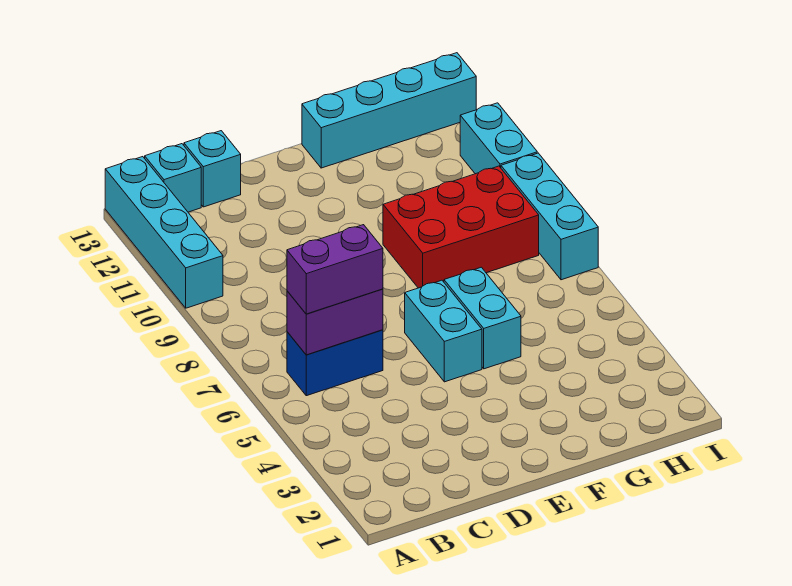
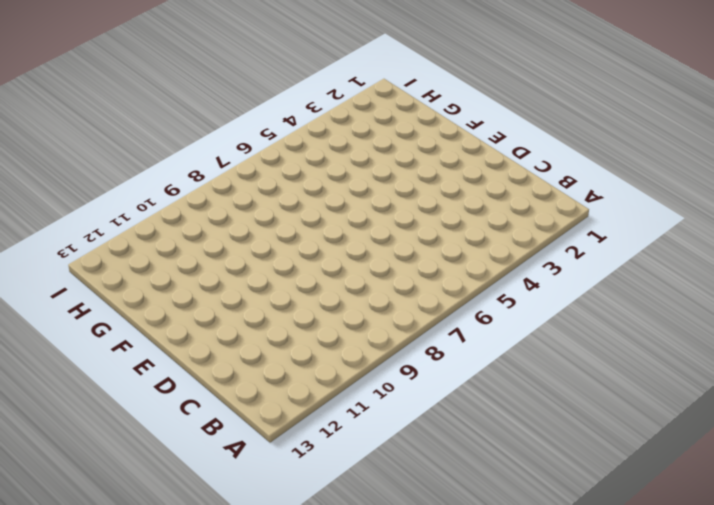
none -> cyan 1x4 brick [105,157,223,308]
none -> blue 1x2 brick [287,330,383,396]
none -> cyan 1x1 brick [145,144,201,212]

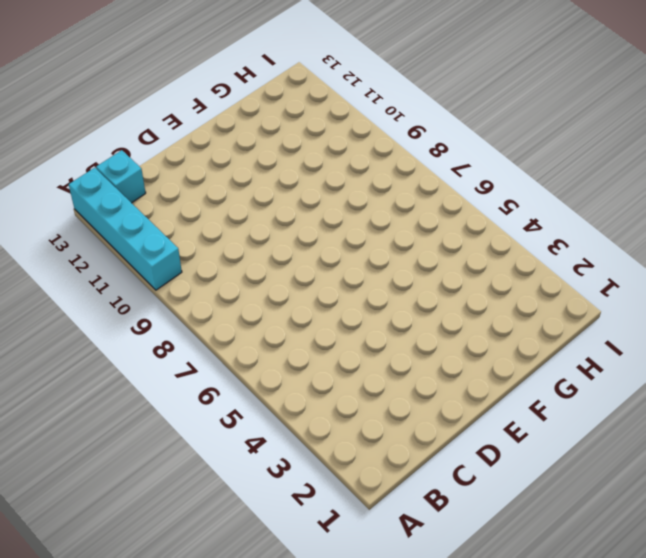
none -> blue 1x2 brick [287,330,383,396]
none -> cyan 1x1 brick [184,131,241,207]
none -> cyan 1x2 brick [405,280,482,382]

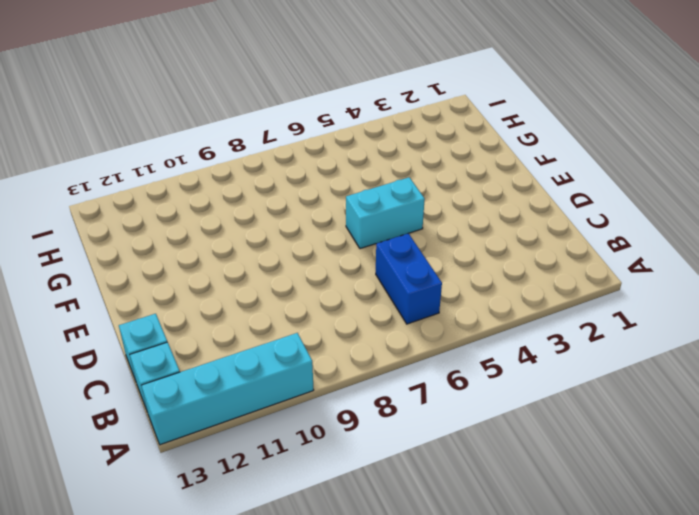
none -> cyan 1x2 brick [444,267,521,369]
none -> red 2x3 brick [383,166,539,288]
none -> cyan 1x4 brick [302,53,476,168]

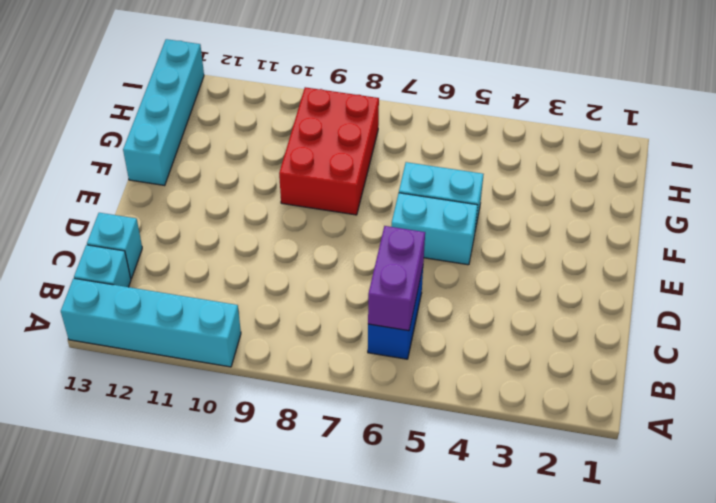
none -> cyan 1x3 brick [501,153,598,280]
none -> cyan 1x2 brick [460,103,537,174]
none -> purple 1x2 brick [287,225,383,314]

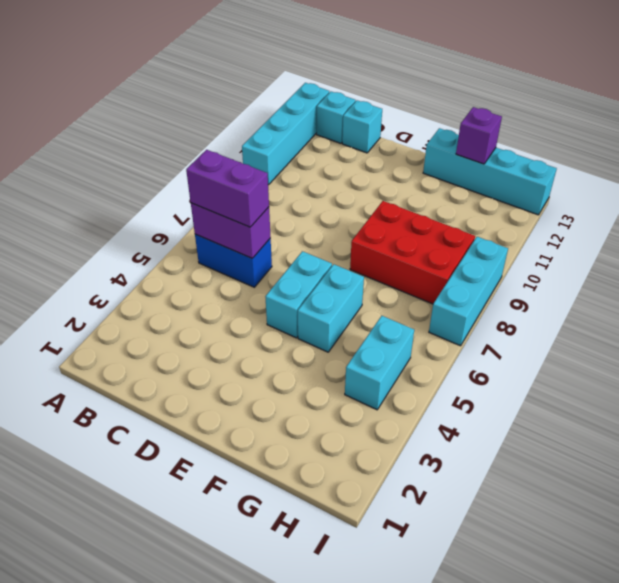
purple 1x1 brick [456,107,502,164] -> none
cyan 1x2 brick [345,316,414,410] -> cyan 1x2 brick moved to [460,103,537,174]

